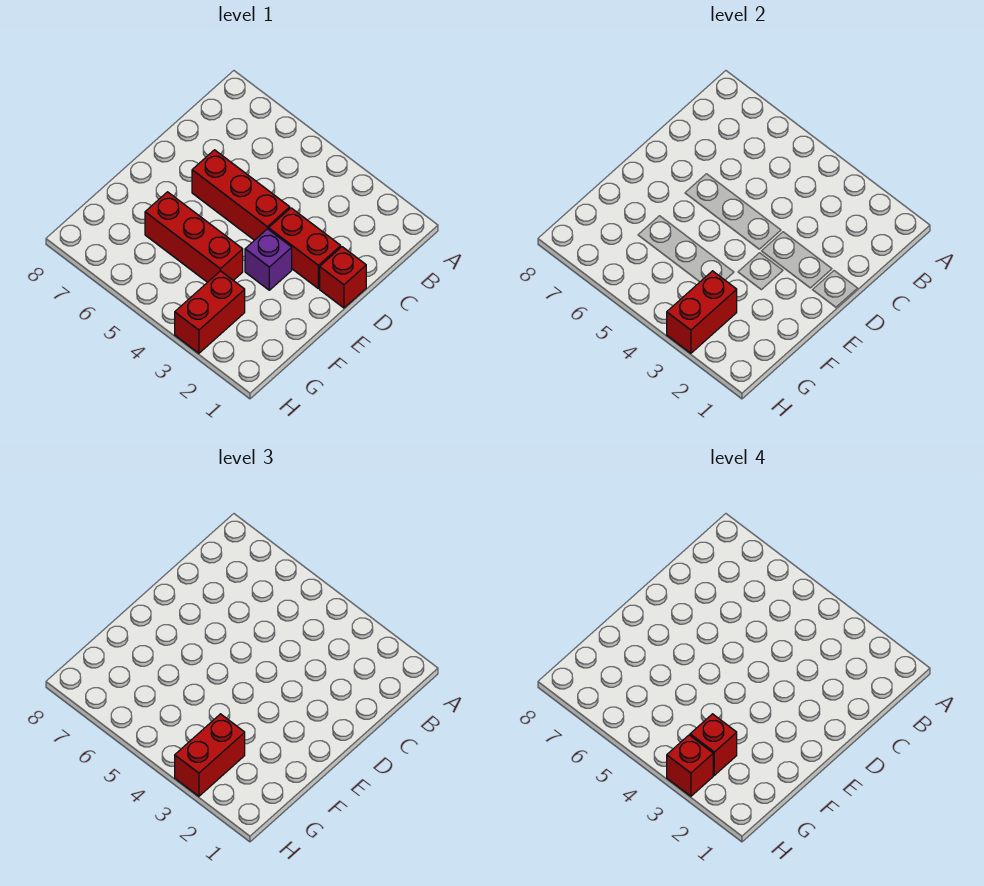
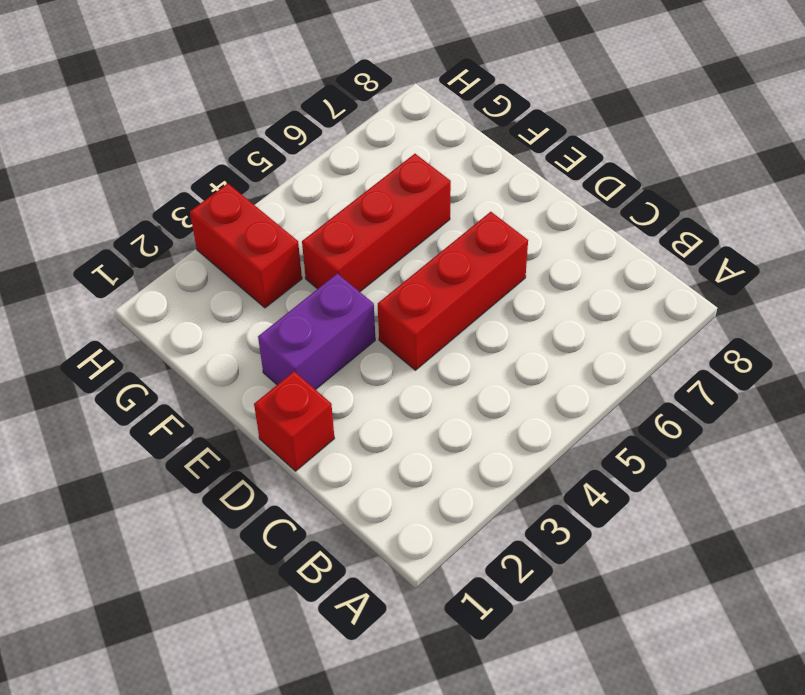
purple 1x2 brick [258,274,375,390] -> purple 1x1 brick [245,229,292,290]
none -> red 1x2 brick [269,208,341,289]
none -> red 1x2 brick [667,271,737,353]

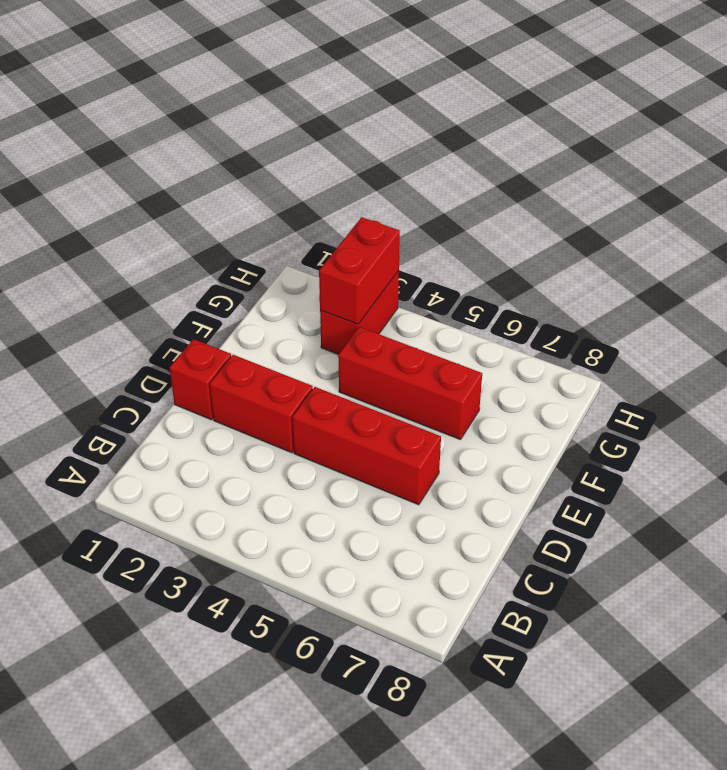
none -> purple 1x1 brick [245,229,292,290]
none -> red 1x2 brick [175,714,245,796]

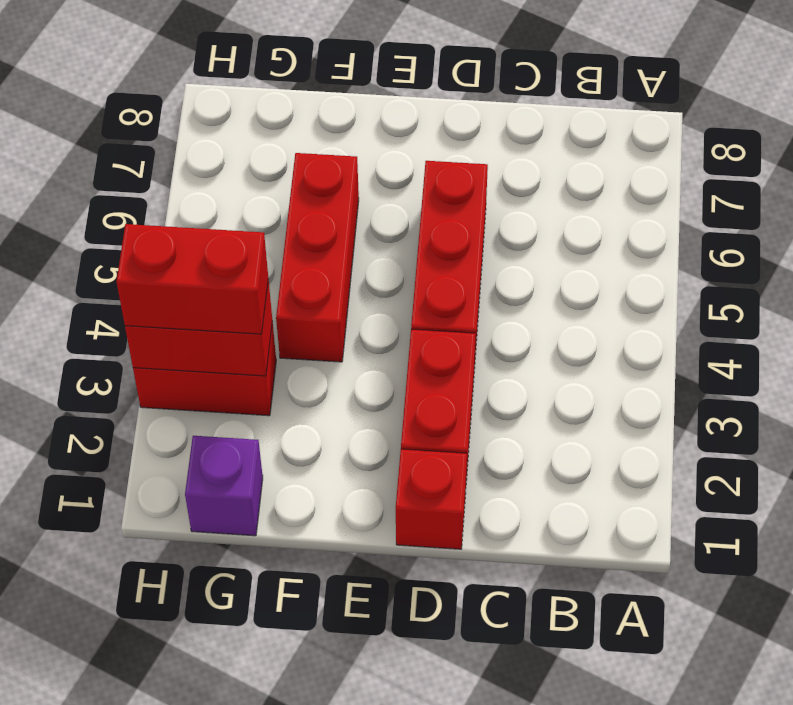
purple 1x1 brick [185,436,263,536] -> purple 1x1 brick moved to [245,229,292,290]
none -> red 1x1 brick [690,714,737,775]
none -> red 1x1 brick [667,735,713,796]

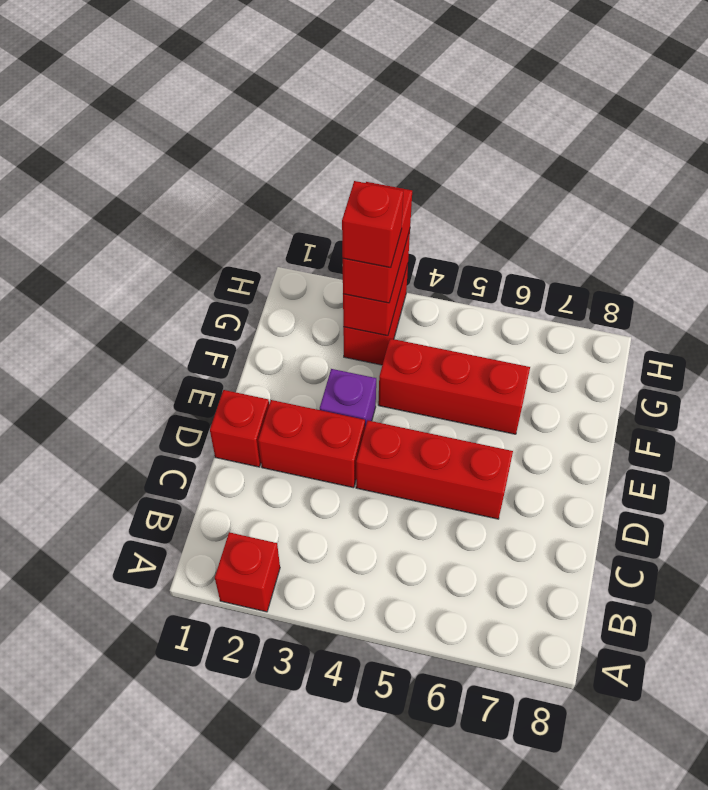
red 1x1 brick [215,532,280,612] -> red 1x1 brick moved to [667,735,713,796]

